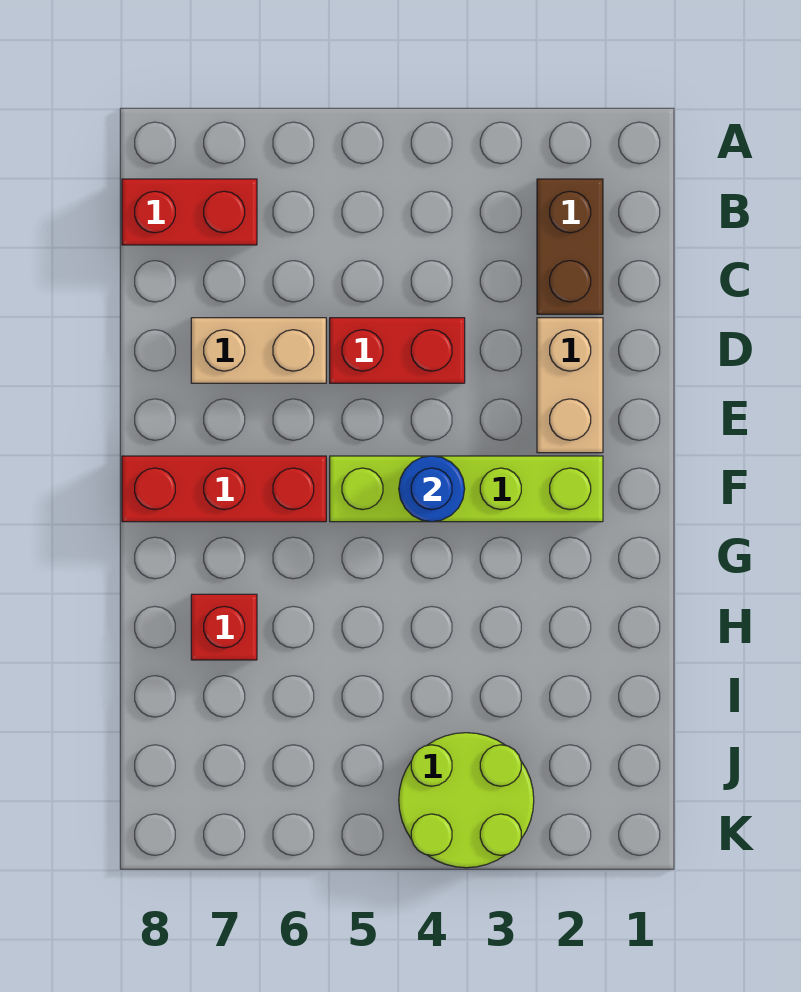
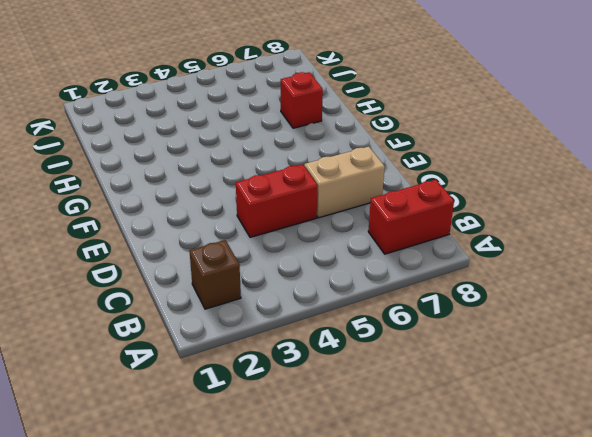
brown 1x1 brick [190,240,241,309] -> brown 1x2 brick [537,179,603,314]
none -> tan 1x2 brick [537,318,603,453]
none -> lime 1x4 brick [330,456,603,522]

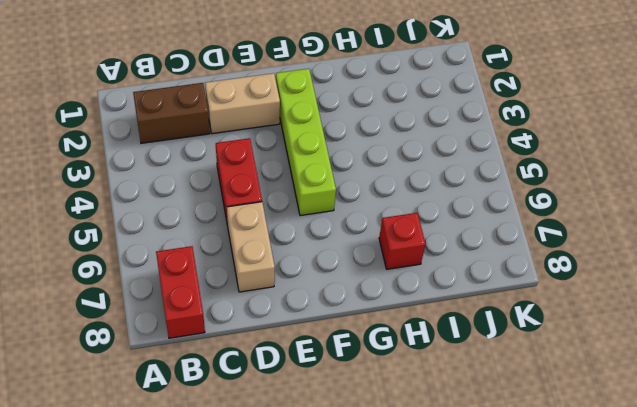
none -> red 1x3 brick [122,456,326,522]
none -> lime 2x2 round brick [399,733,534,868]

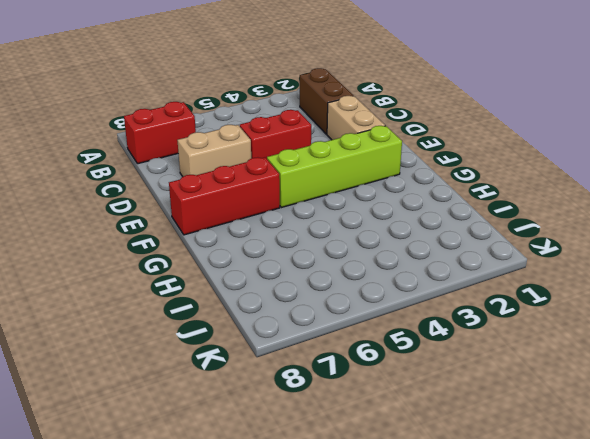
none -> red 1x1 brick [191,594,257,660]
none -> lime 2x2 round brick [399,733,534,868]

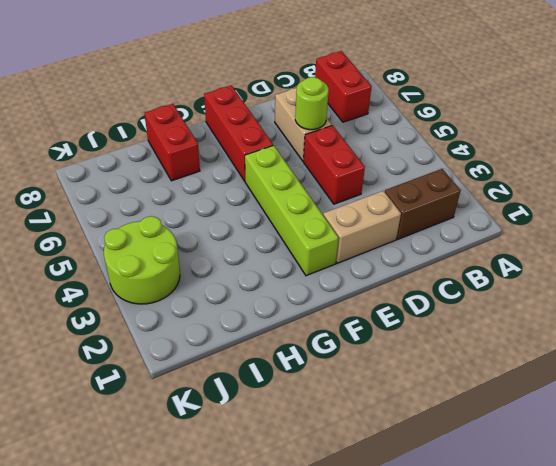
lime 1x1 round brick [295,77,329,130] -> none
red 1x2 brick [144,104,200,181] -> red 1x1 brick [191,594,257,660]
none -> blue 1x1 round brick [399,456,465,522]

